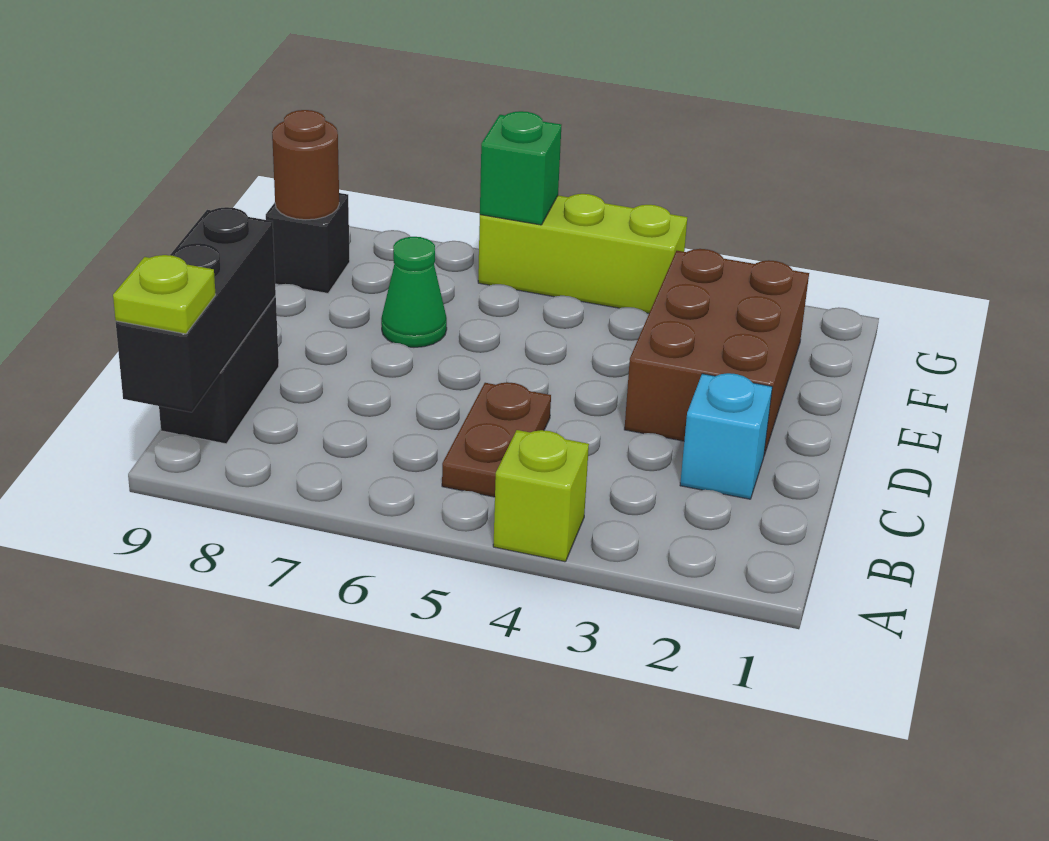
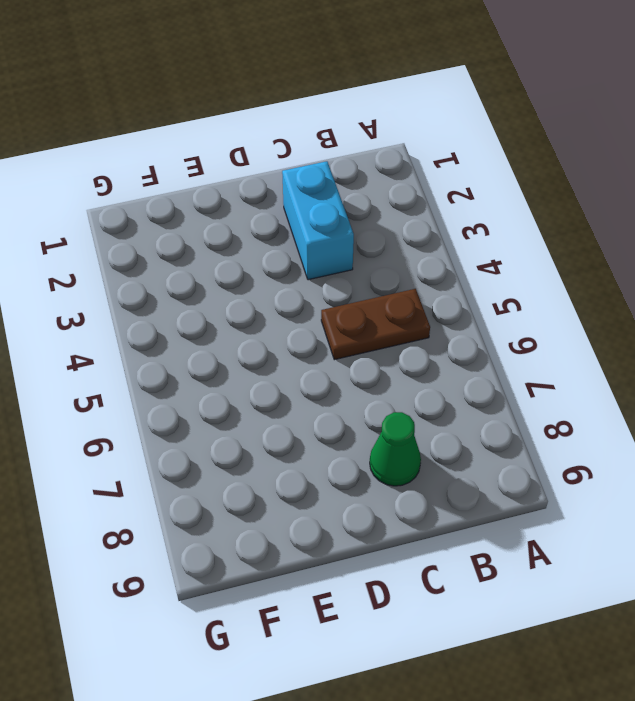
cyan 1x2 brick [282,161,354,280] -> cyan 1x1 brick [680,373,772,499]
green 1x1 cone [370,412,421,486] -> green 1x1 cone moved to [381,237,447,347]
none -> lime 1x1 brick [493,430,589,562]
none -> black 1x2 brick [159,296,279,444]
none -> brown 2x3 brick [624,249,809,455]

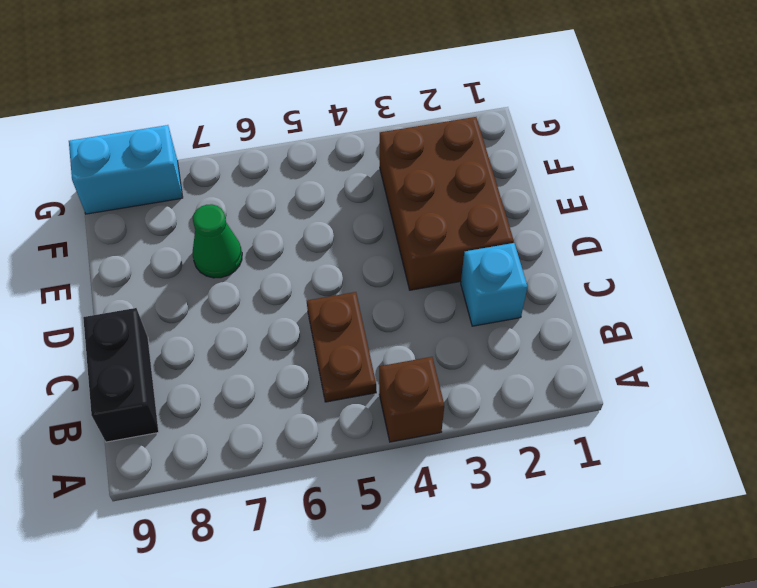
brown 1x1 brick [379,357,444,442] -> lime 1x1 brick [493,430,589,562]
cyan 1x2 brick [69,125,183,214] -> none
none -> black 1x1 brick [266,193,350,293]
none -> lime 1x3 brick [478,194,687,313]
none -> black 1x3 brick [116,207,276,412]

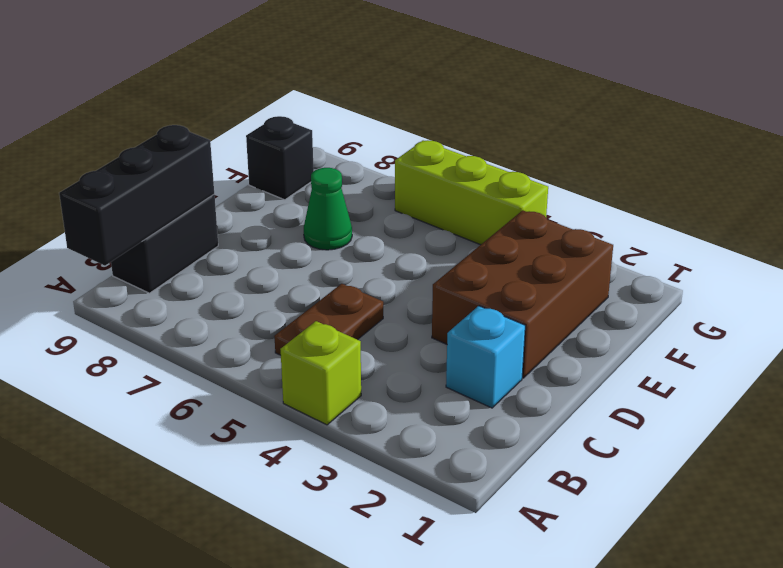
none -> brown 1x1 round brick [272,110,339,220]
none -> green 1x1 brick [480,111,561,225]
none -> lime 1x1 plate [113,255,216,334]

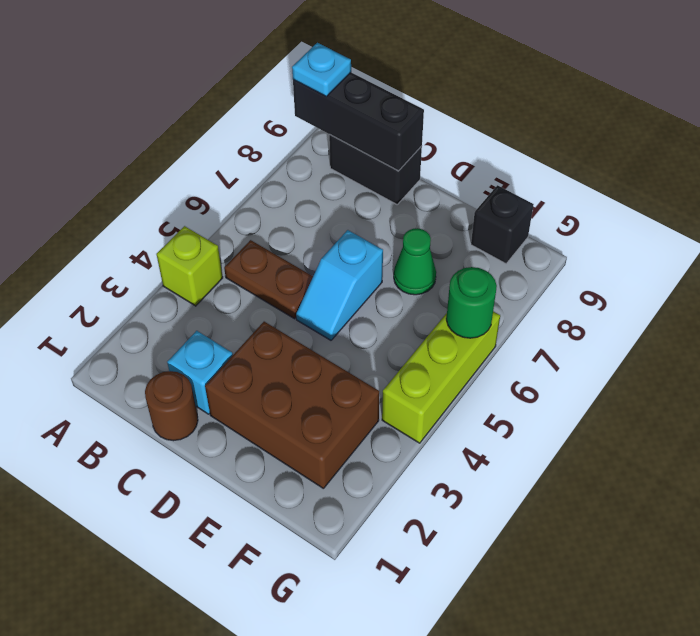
cyan 1x1 plate [292,43,351,97] -> lime 1x1 plate [113,255,216,334]
brown 1x1 round brick [145,371,198,441] -> brown 1x1 round brick moved to [272,110,339,220]
cyan 1x2 slope [296,230,383,340] -> none
green 1x1 round brick [446,267,497,338] -> green 1x1 brick [480,111,561,225]

